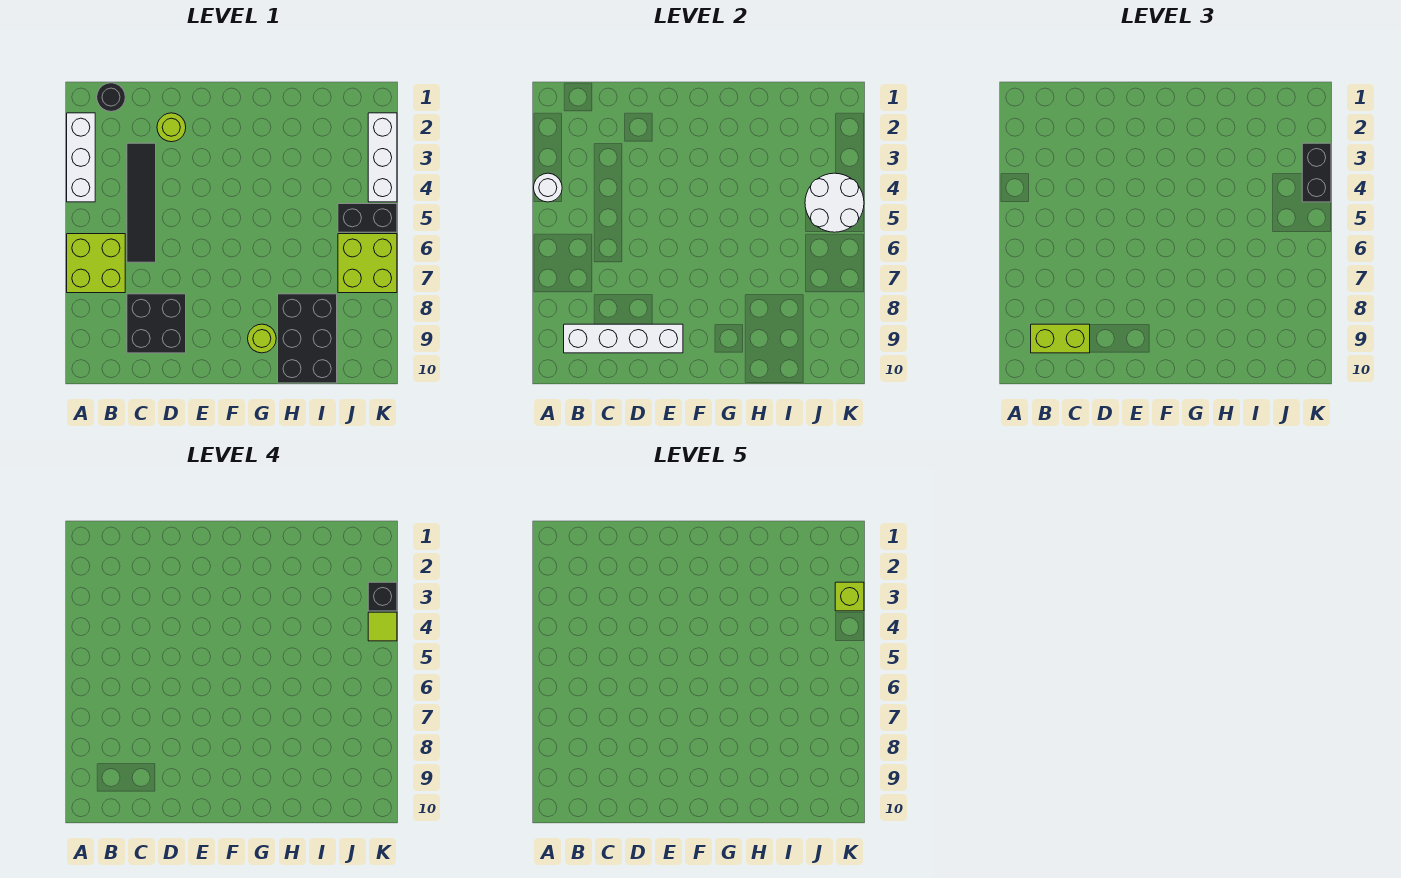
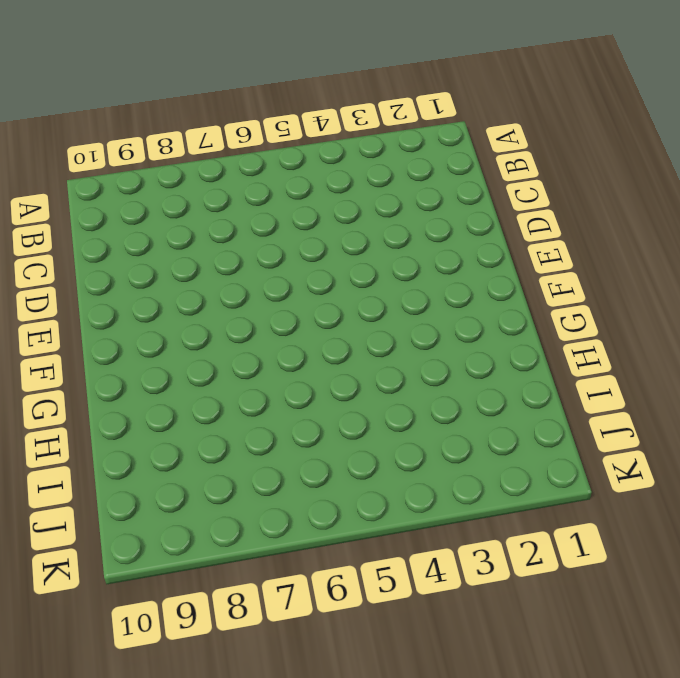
none -> white 1x3 brick [67,113,95,202]
none -> lime 2x2 brick [67,234,125,293]
none -> black 1x1 round brick [97,83,125,111]

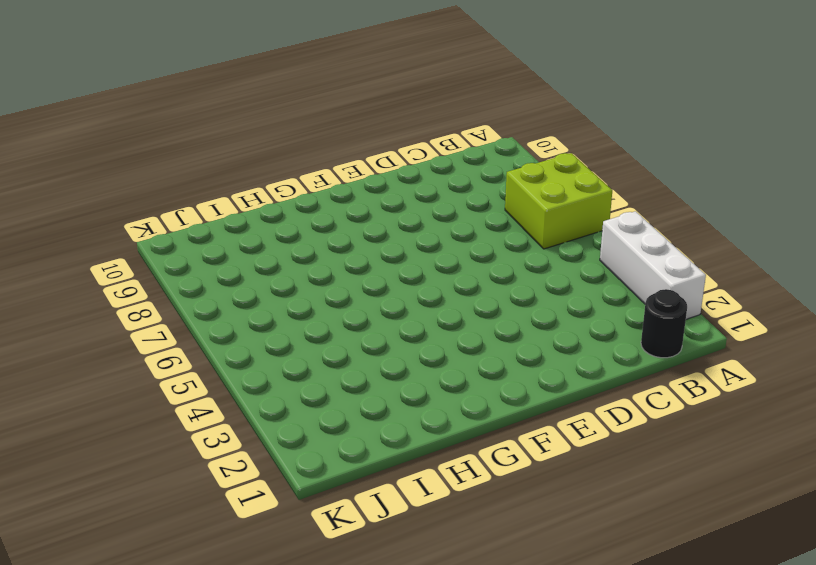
none -> black 1x4 tile [127,143,156,262]
none -> black 2x2 brick [127,294,186,353]
none -> lime 1x1 round brick [157,113,186,142]

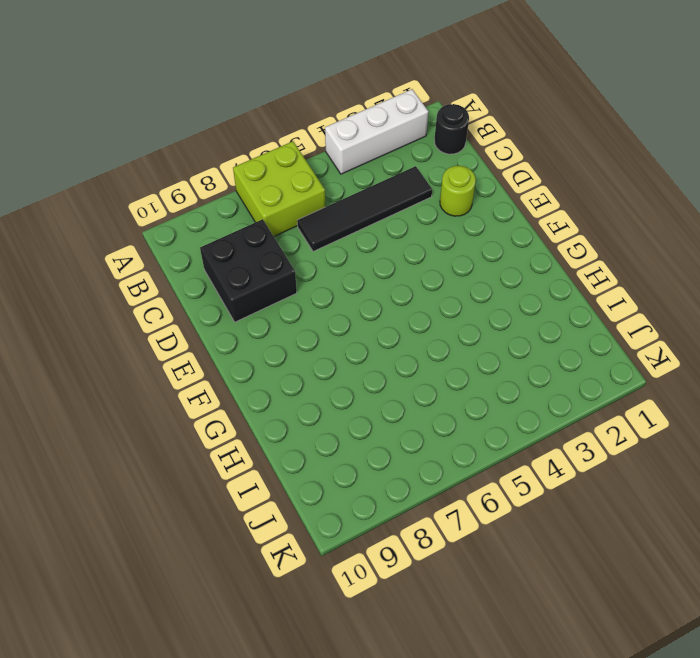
none -> lime 1x1 round brick [248,324,276,353]
none -> black 2x3 brick [278,294,337,383]
none -> black 1x2 brick [338,204,397,232]

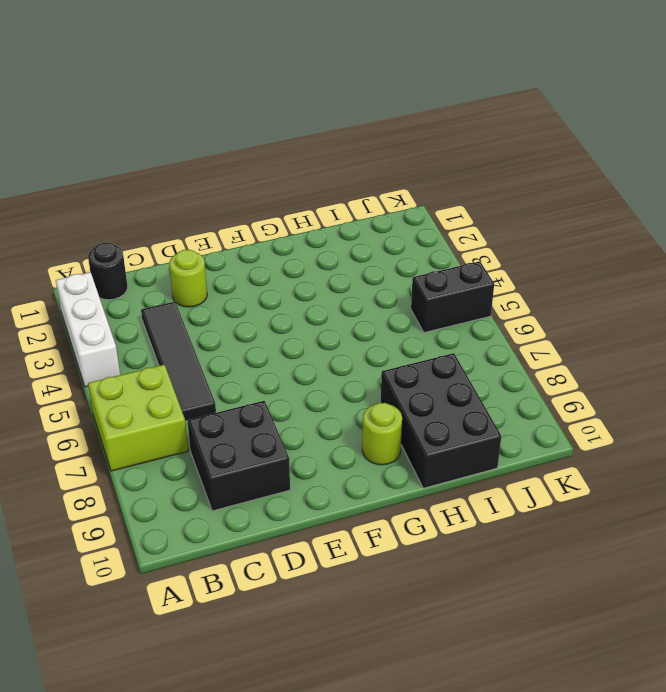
none -> lime 2x2 brick [338,234,397,293]
none -> white 1x3 brick [368,113,397,202]
none -> white 1x1 round brick [534,173,562,202]

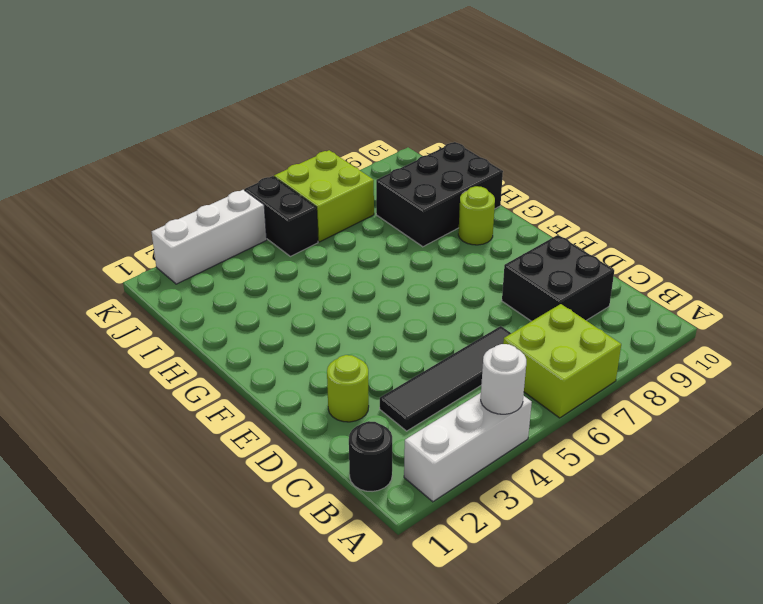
none -> white 1x4 brick [564,324,683,353]
none -> white 2x2 round brick [805,173,864,232]
none -> lime 1x2 brick [1031,324,1090,353]

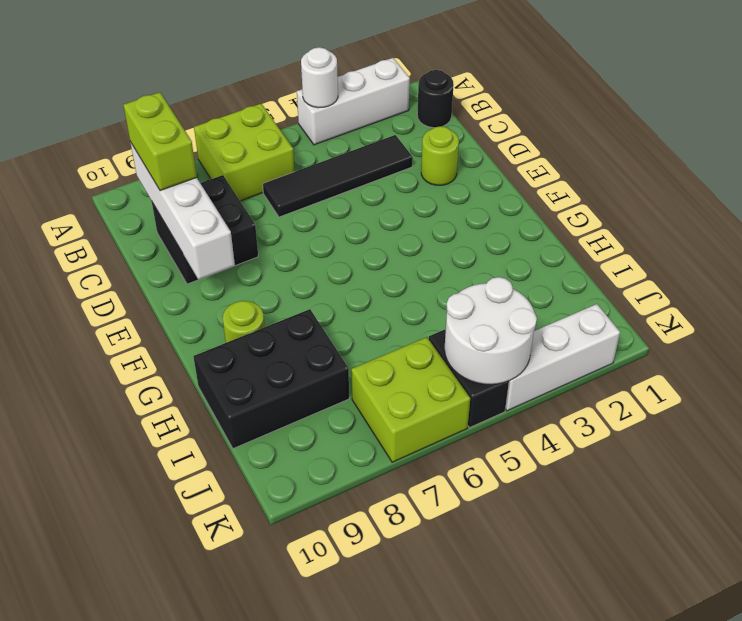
none -> black 1x2 brick [1302,143,1331,202]
none -> black 1x1 brick [368,582,397,611]
none -> lime 1x1 tile [368,612,397,641]

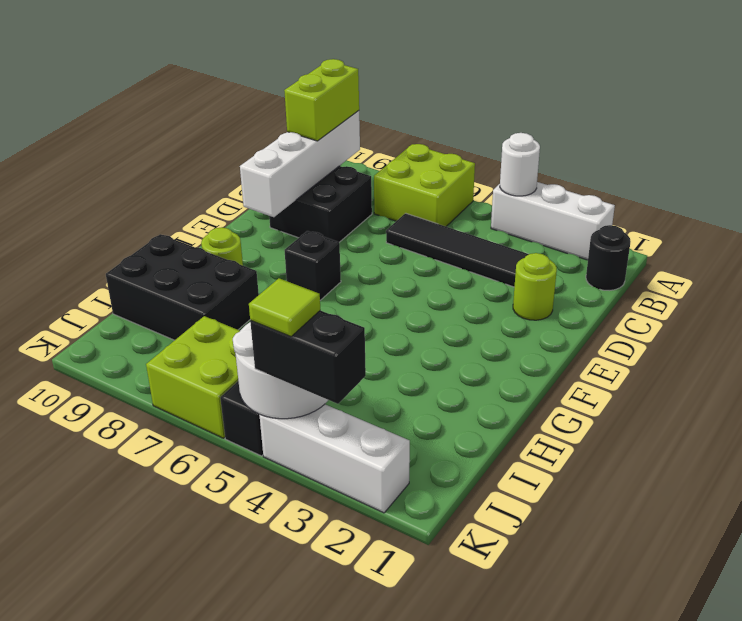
black 1x1 brick [285,231,341,300] -> black 1x1 brick moved to [368,582,397,611]
none -> lime 1x1 brick [835,582,864,611]

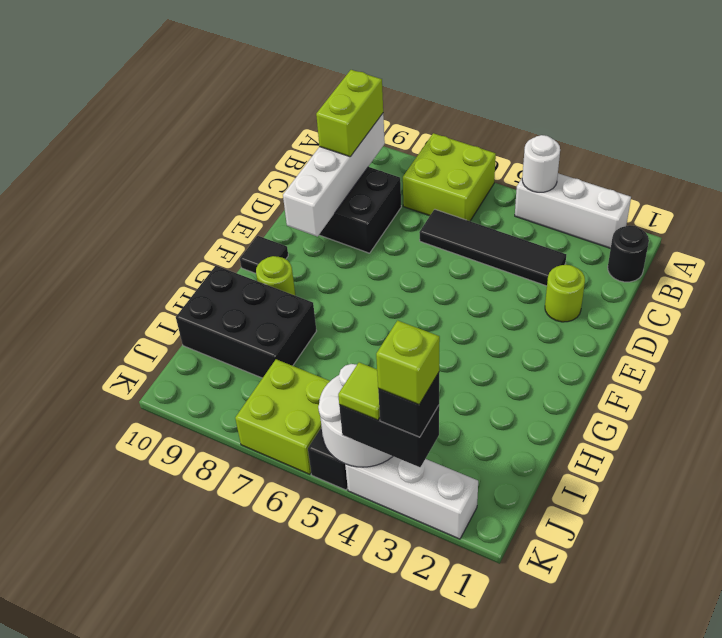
black 1x1 tile [240,236,288,273] -> none

